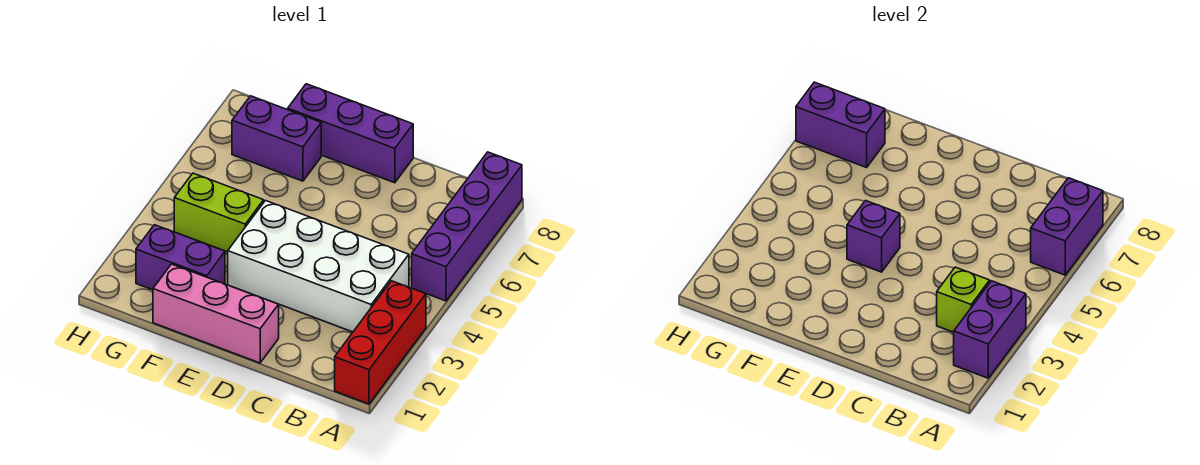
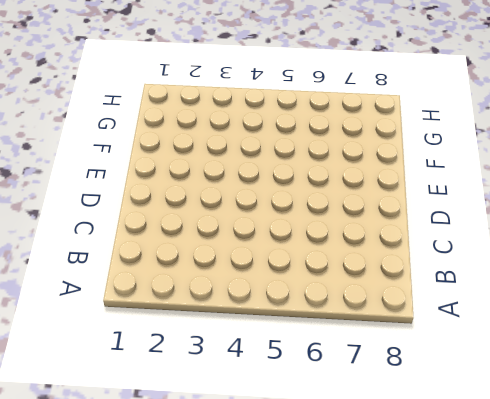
none -> red 1x3 brick [335,281,426,404]
none -> purple 1x4 brick [412,152,522,301]
none -> white 2x4 brick [228,201,409,332]

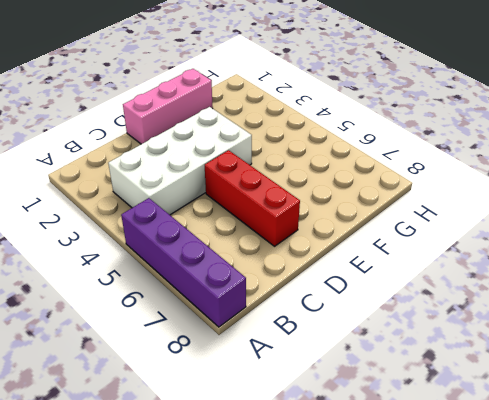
red 1x3 brick [205,150,300,246] -> red 1x3 brick moved to [335,281,426,404]
none -> purple 1x3 brick [288,84,413,183]
none -> purple 1x2 brick [136,225,225,290]
none -> lime 1x2 brick [174,173,264,252]

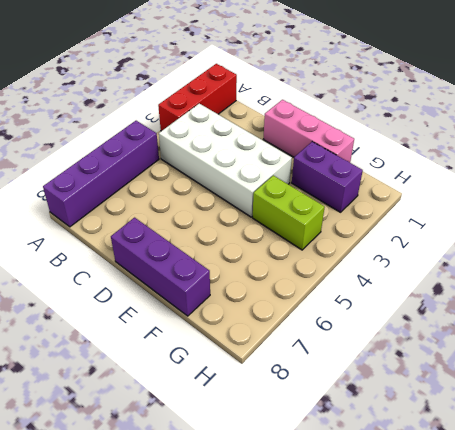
none -> purple 1x2 brick [232,96,321,181]
none -> purple 1x2 brick [954,281,1026,378]
none -> purple 1x2 brick [1031,178,1103,275]

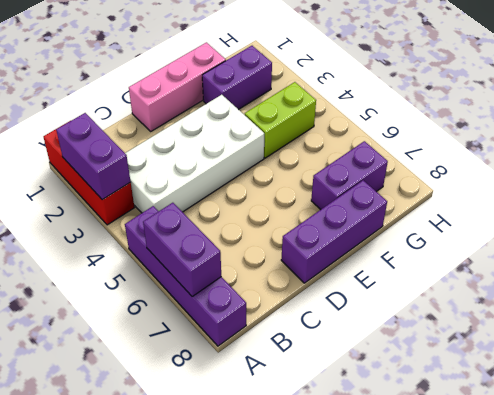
none -> lime 1x1 brick [937,267,990,332]
none -> purple 1x1 brick [847,201,900,272]
none -> purple 1x2 brick [796,82,885,167]

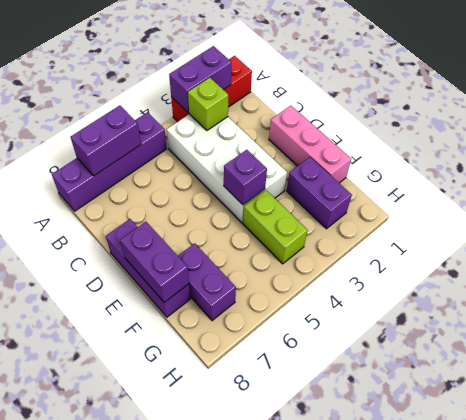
purple 1x2 brick [120,222,189,302] -> purple 1x2 brick moved to [796,82,885,167]

